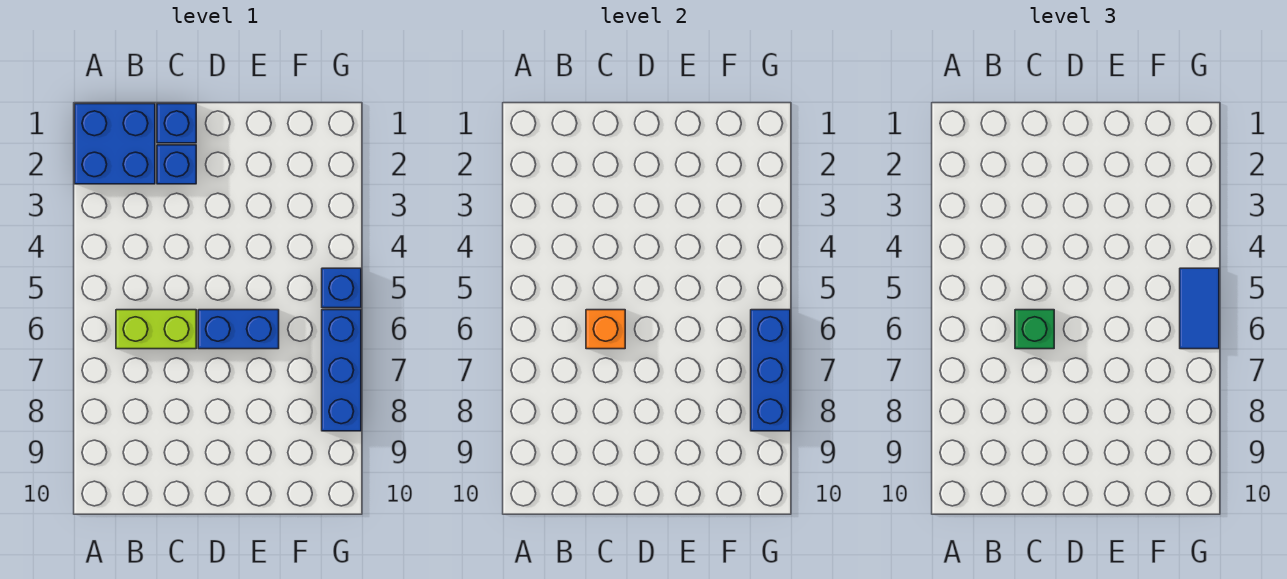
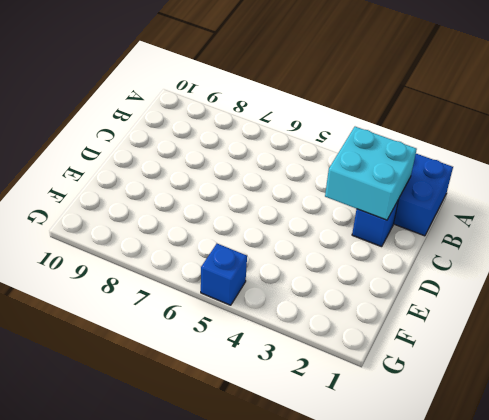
cyan 2x2 brick [325,127,417,220] -> none
none -> lime 1x2 brick [116,310,196,349]
none -> blue 1x1 brick [157,104,196,143]

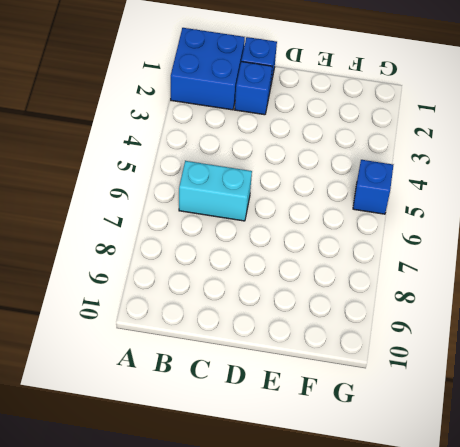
cyan 1x2 brick [179,161,252,221] -> lime 1x2 brick [116,310,196,349]
none -> blue 1x2 brick [198,310,279,349]
none -> blue 1x3 brick [322,310,361,431]

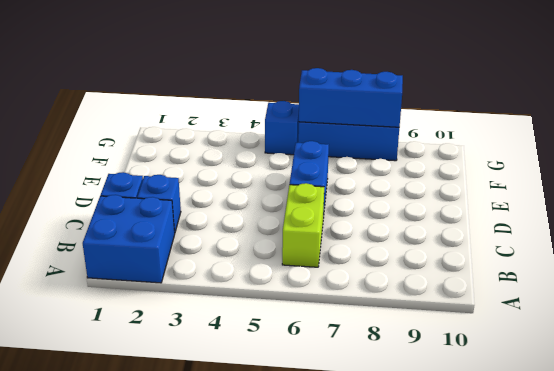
none -> orange 1x1 brick [586,310,625,349]
none -> green 1x1 brick [1015,310,1054,349]

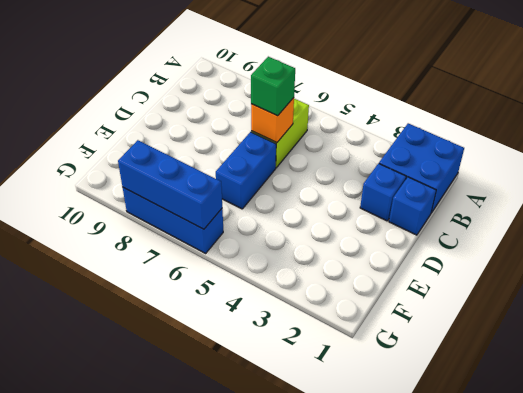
none -> blue 1x1 brick [322,268,361,308]
none -> blue 1x2 tile [1180,268,1219,349]

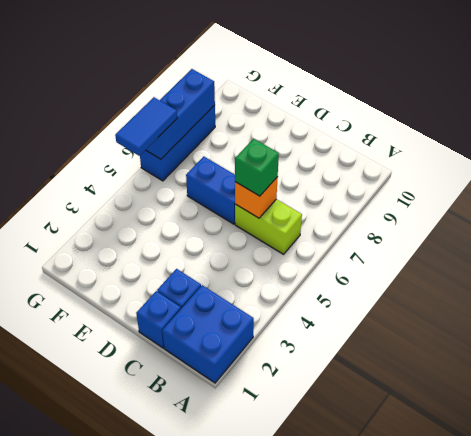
none -> blue 1x1 brick [322,268,361,308]

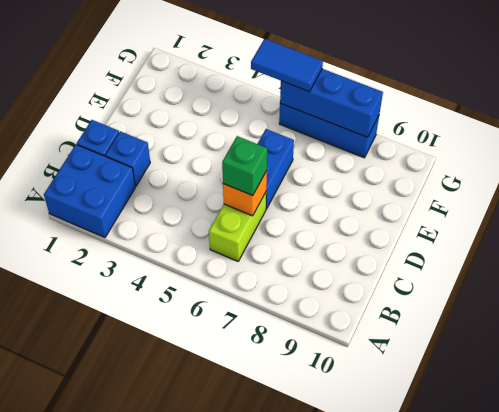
none -> blue 1x1 brick [322,268,361,308]

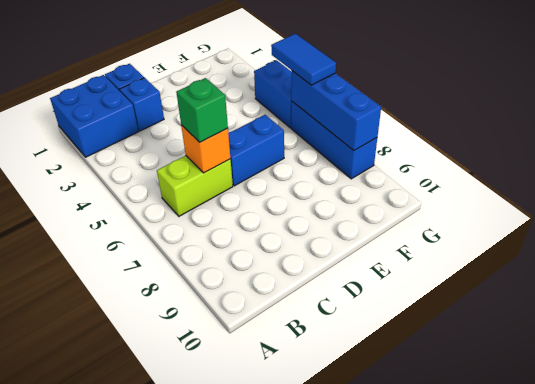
blue 1x2 brick [254,60,292,128] -> blue 1x1 brick [322,268,361,308]

